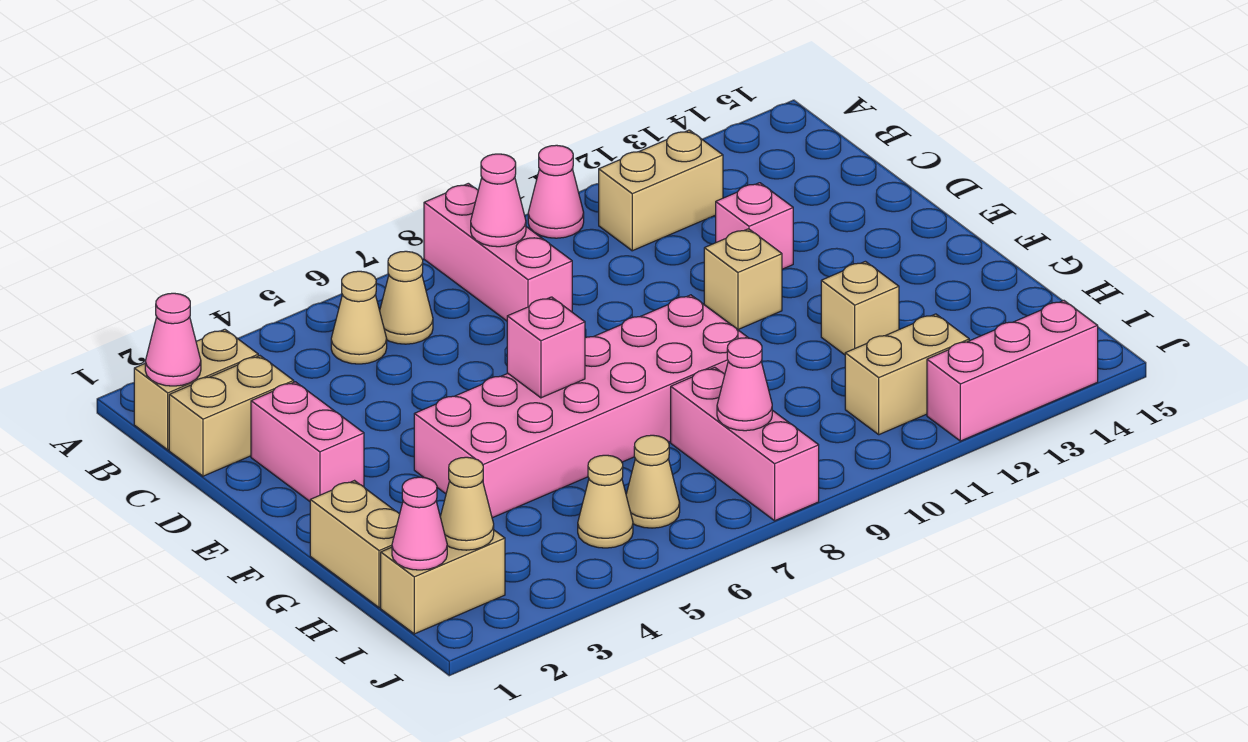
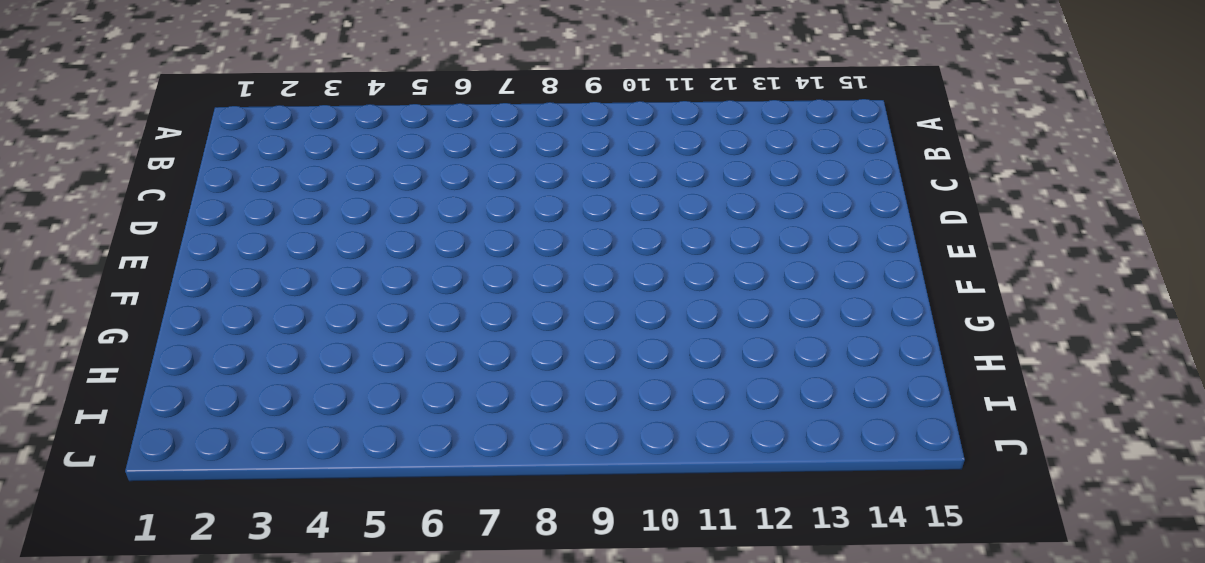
none -> pink 1x3 brick [424,183,572,321]
none -> pink 1x1 cone [528,145,584,238]
none -> tan 1x2 brick [134,329,258,450]

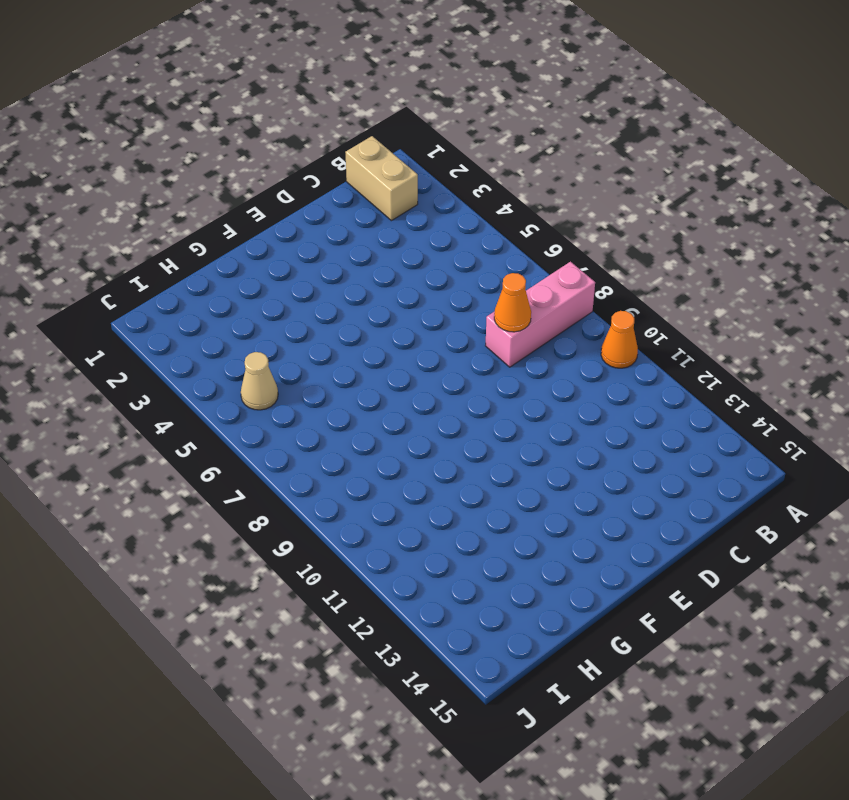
orange 1x1 cone [601,311,638,368] -> pink 1x1 cone [528,145,584,238]
orange 1x1 cone [494,273,531,332] -> none
none -> tan 1x1 cone [331,271,387,364]
none -> tan 1x1 cone [380,251,433,344]
none -> tan 1x2 brick [599,130,723,251]

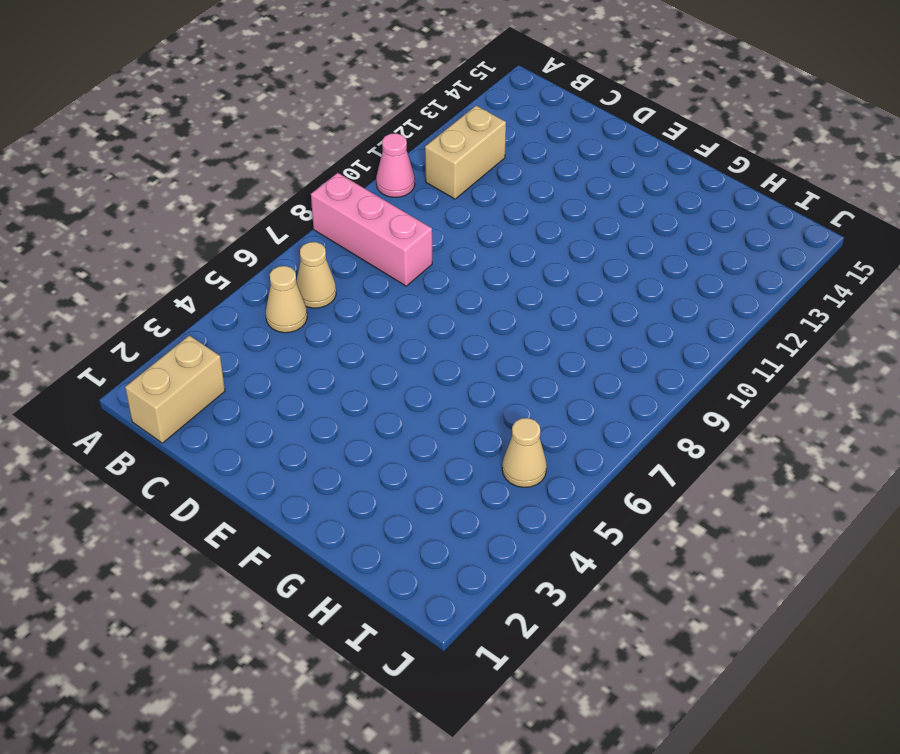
none -> tan 1x2 brick [169,356,294,476]
none -> pink 1x2 brick [251,382,364,501]
none -> pink 1x1 brick [716,183,793,269]

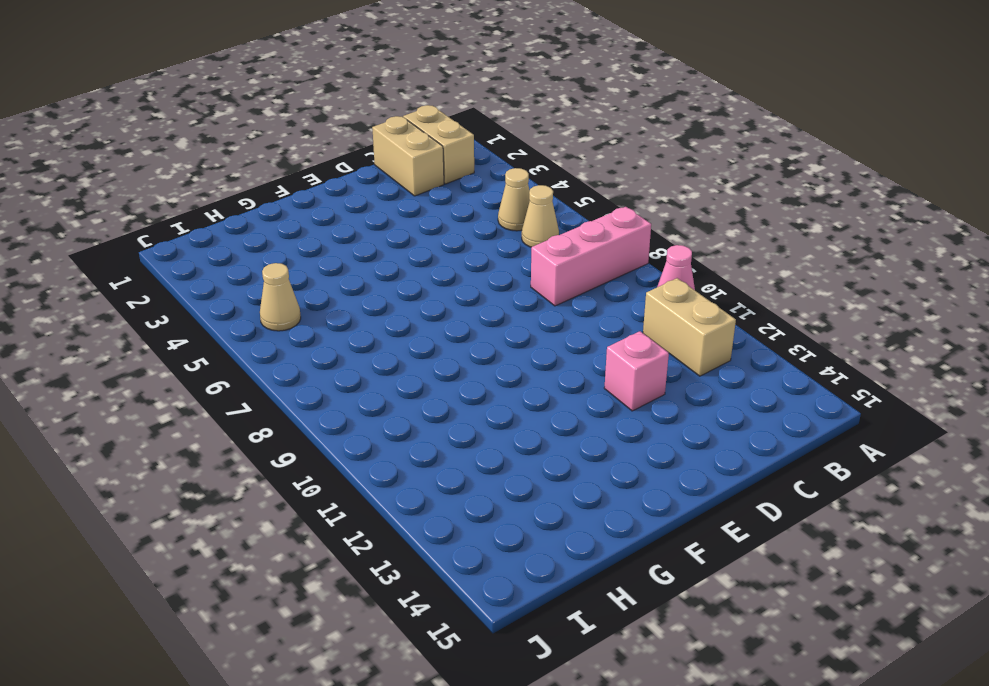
none -> pink 1x2 brick [251,382,364,501]
none -> tan 1x1 brick [704,229,782,330]
none -> pink 2x6 brick [414,295,748,518]

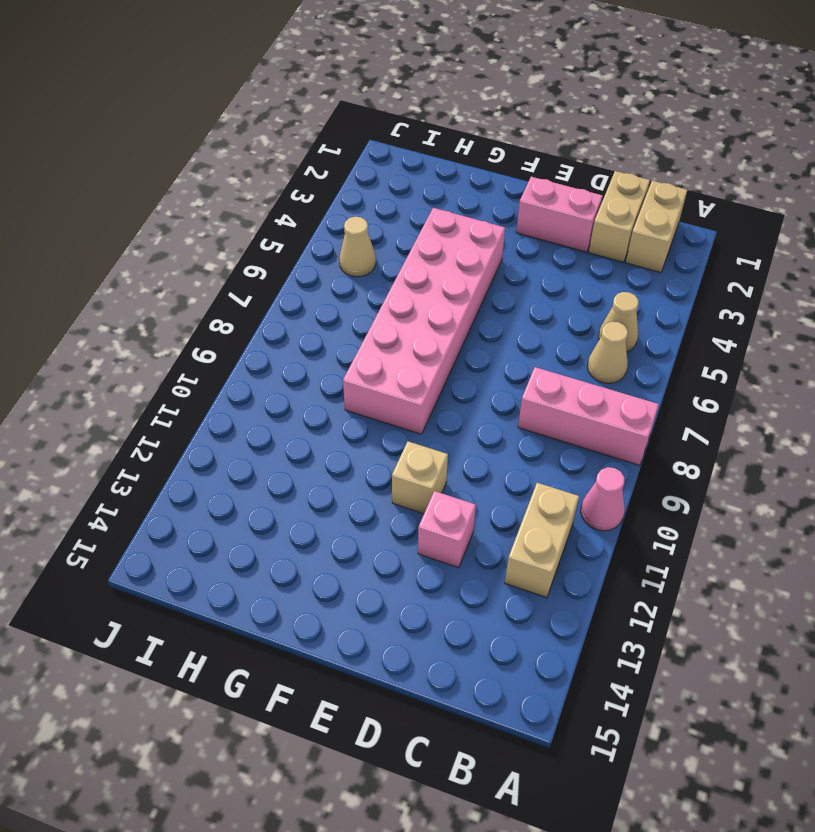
none -> tan 1x2 brick [310,481,400,608]
none -> tan 1x1 brick [821,261,899,355]
none -> pink 1x3 brick [671,367,819,521]

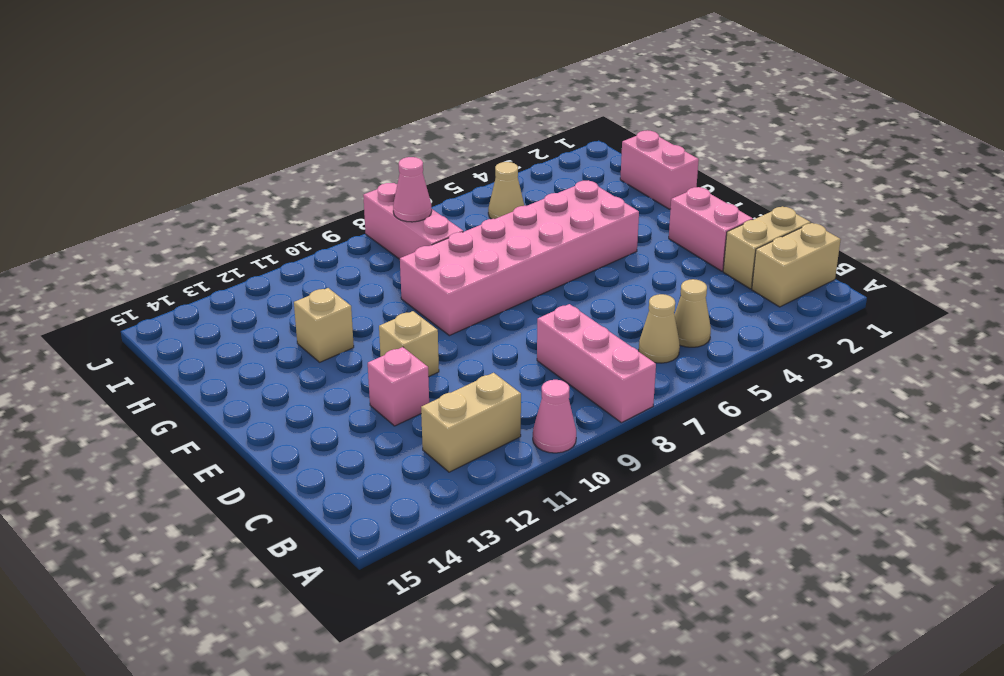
pink 1x2 brick [620,130,699,209] -> tan 1x2 brick [310,481,400,608]
none -> tan 1x2 brick [381,530,505,634]
none -> tan 1x1 cone [626,435,680,528]
none -> tan 1x2 brick [845,314,969,435]

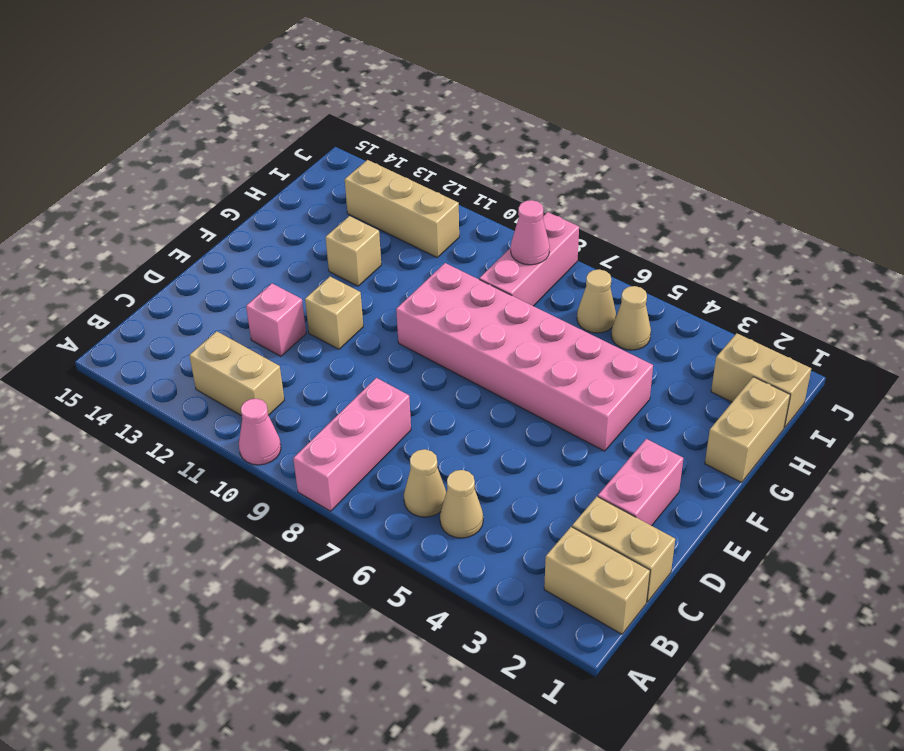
tan 1x3 brick [345,160,459,257] -> tan 1x2 brick [845,314,969,435]
none -> pink 1x3 brick [927,301,1098,441]
none -> pink 1x1 cone [145,293,201,386]
none -> pink 1x1 cone [471,154,526,247]

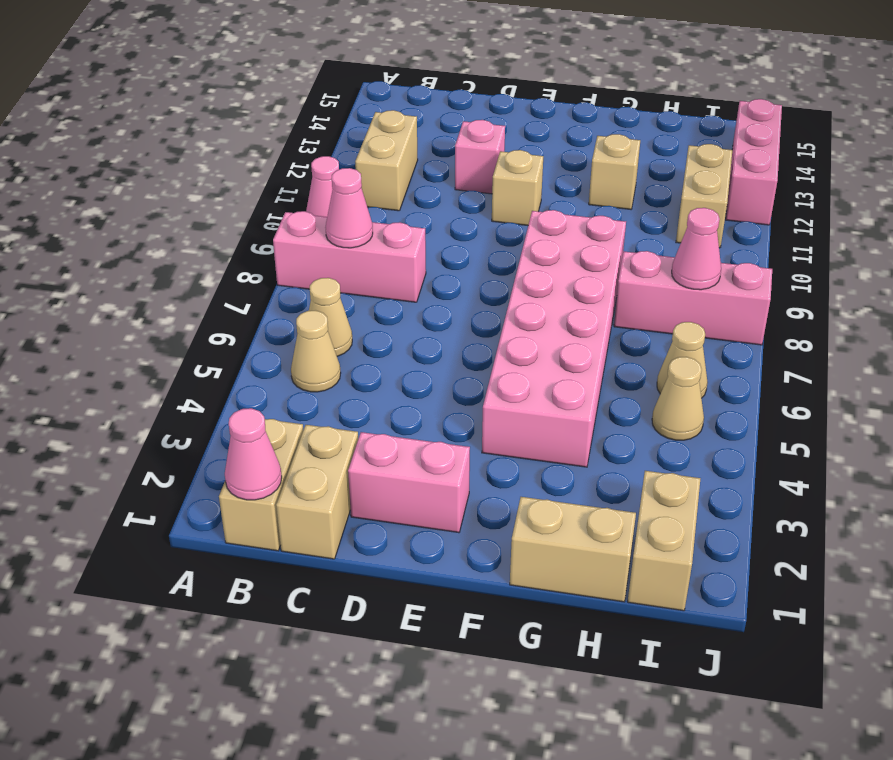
none -> pink 1x1 brick [507,297,585,398]
none -> pink 1x1 cone [392,477,447,570]
none -> tan 1x1 cone [440,457,494,550]

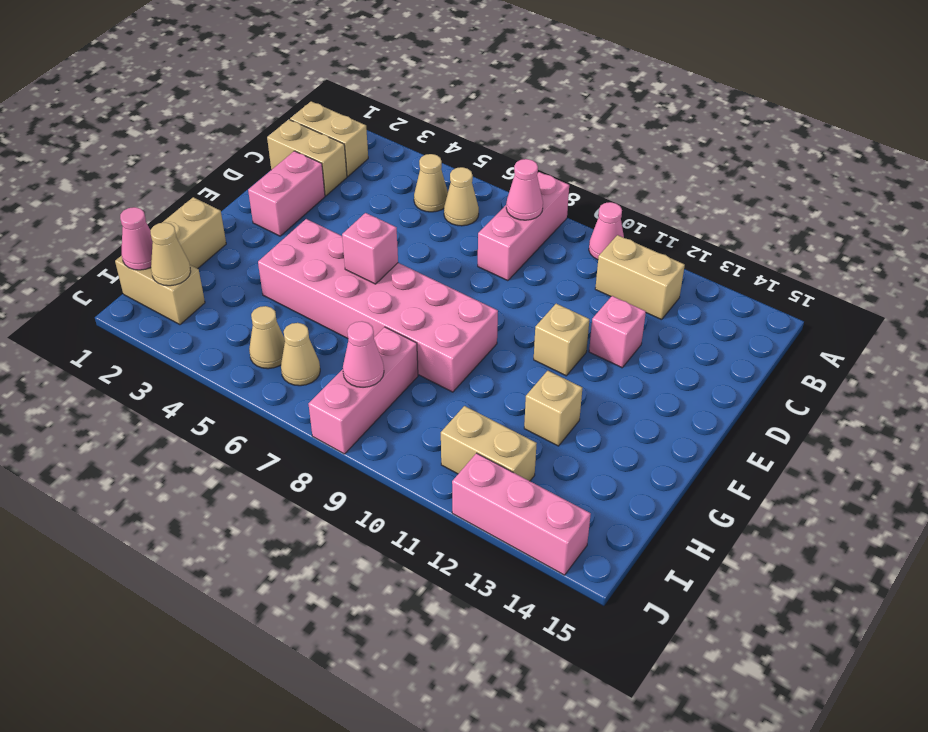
none -> pink 1x1 cone [145,293,201,386]

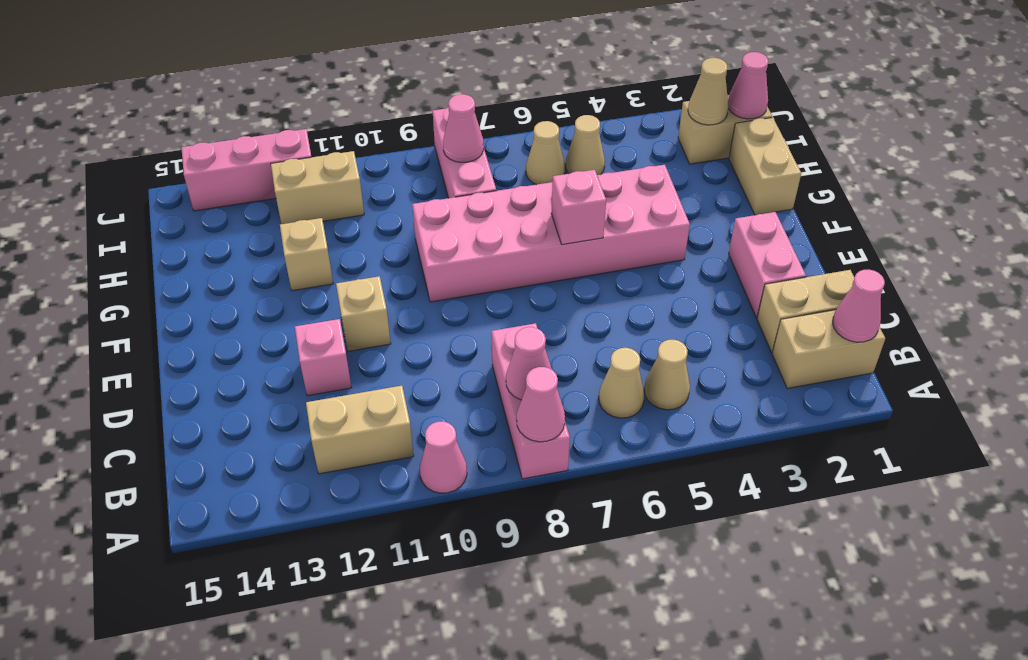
pink 1x1 cone [517,367,565,442] -> none

